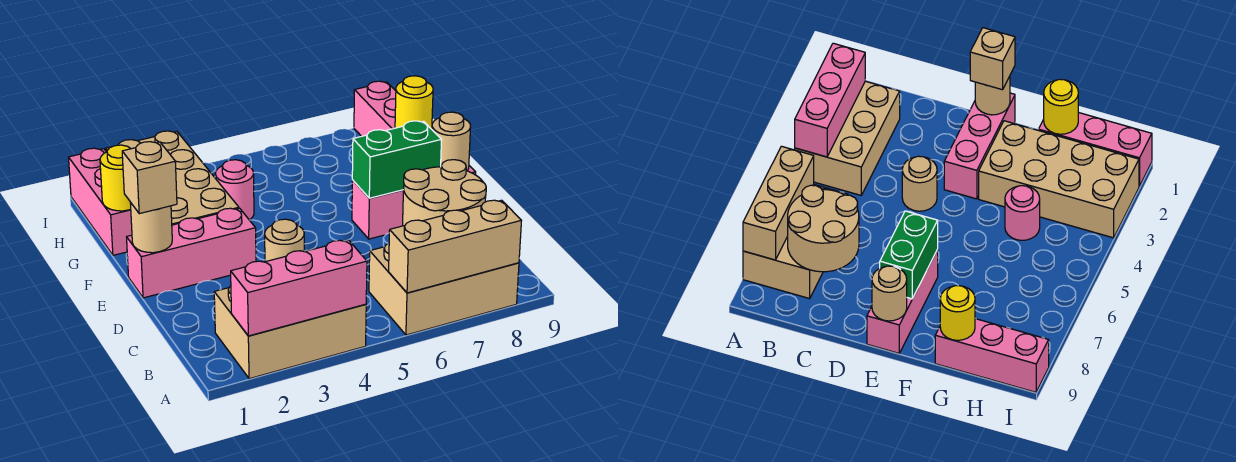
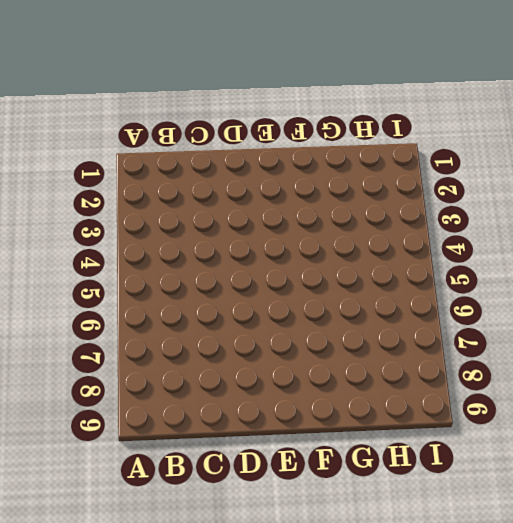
none -> tan 2x3 brick [214,286,366,379]
none -> tan 2x3 brick [369,244,519,335]
none -> tan 1x1 round brick [265,219,304,262]

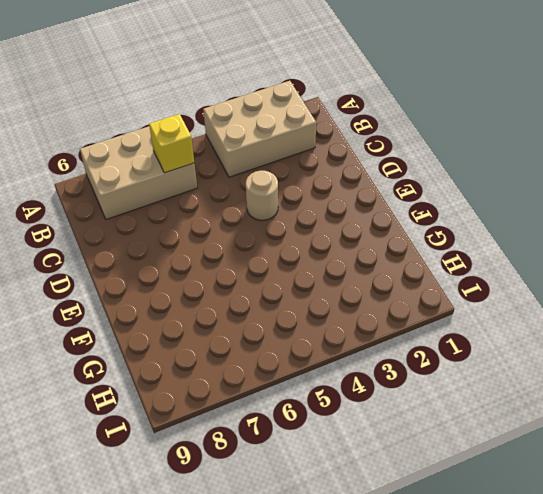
yellow 1x1 brick [149,114,194,173] -> none
none -> pink 1x3 brick [127,208,256,298]
none -> pink 1x3 brick [352,166,476,239]
none -> tan 2x4 brick [106,131,239,225]

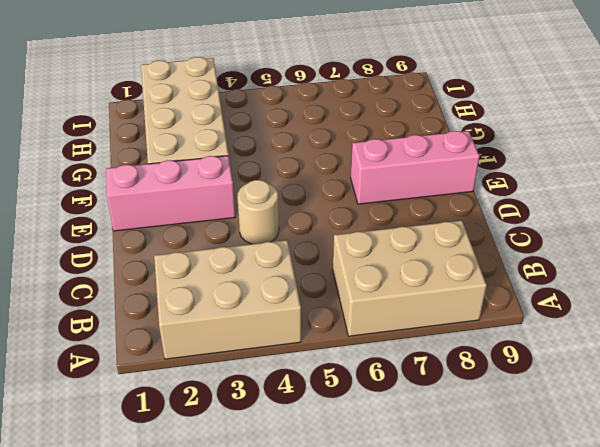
none -> pink 1x3 brick [68,148,132,255]
none -> pink 1x1 round brick [215,160,254,220]
none -> pink 1x3 brick [354,81,396,136]

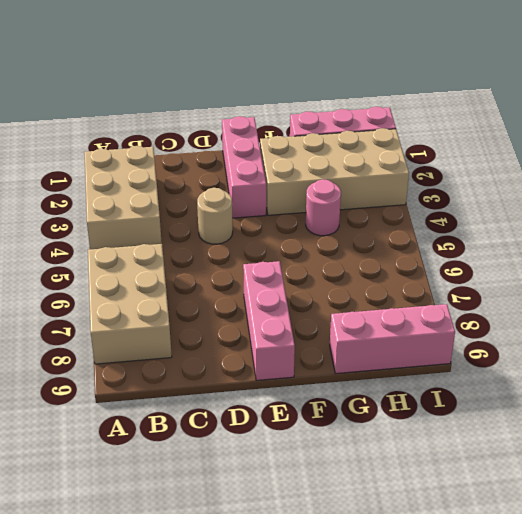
none -> pink 1x3 brick [231,240,367,336]
none -> tan 1x3 brick [389,200,522,293]
none -> tan 2x2 round brick [403,160,486,226]

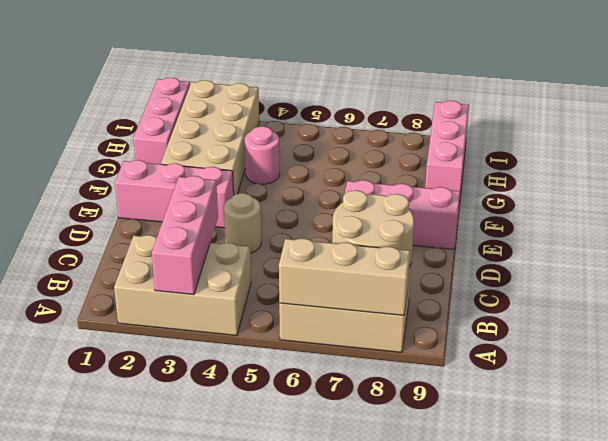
pink 1x3 brick [152,176,218,294] -> pink 1x3 brick turned to [231,240,367,336]
none -> tan 1x1 round brick [130,202,172,253]
none -> green 1x2 brick [352,121,442,198]
none -> tan 1x1 round brick [432,112,470,171]

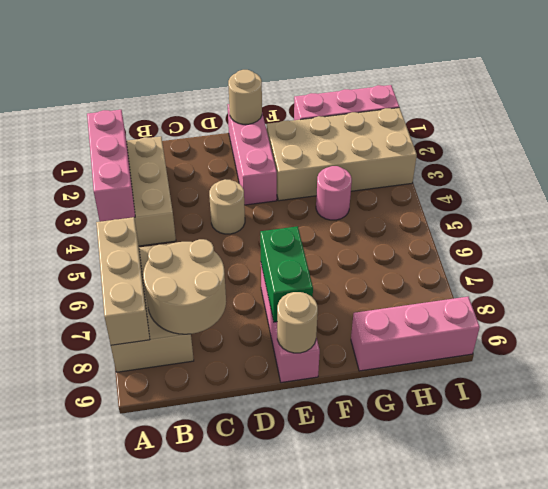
none -> yellow 1x1 round brick [100,145,131,211]
none -> yellow 1x1 round brick [395,76,433,129]
none -> tan 1x1 brick [122,142,177,214]

